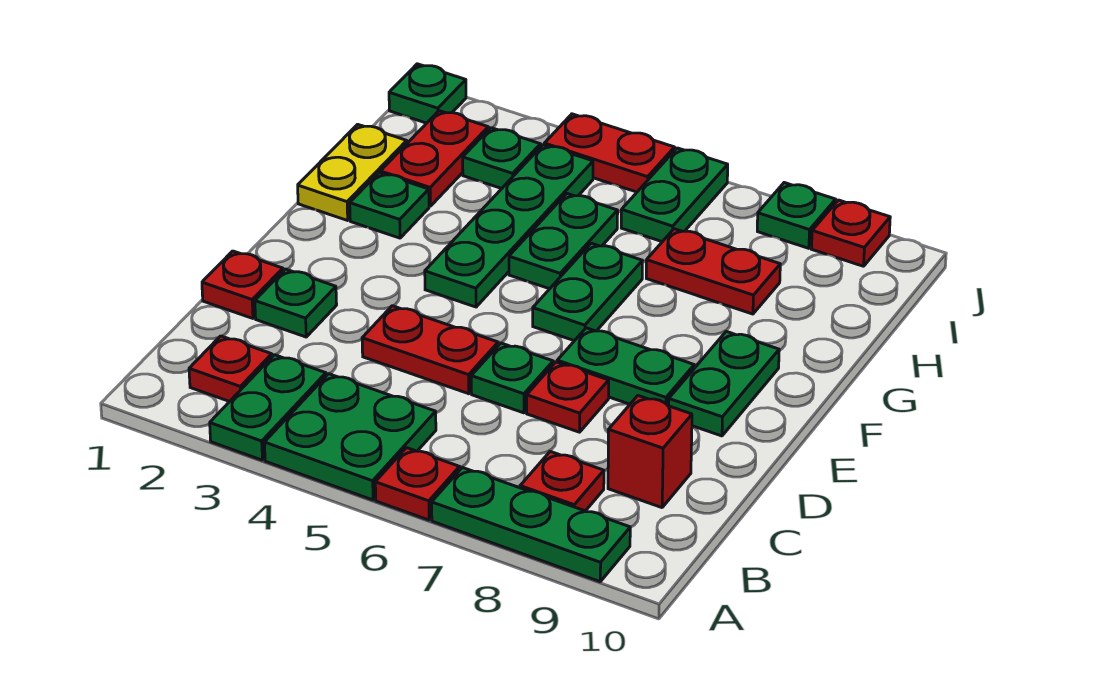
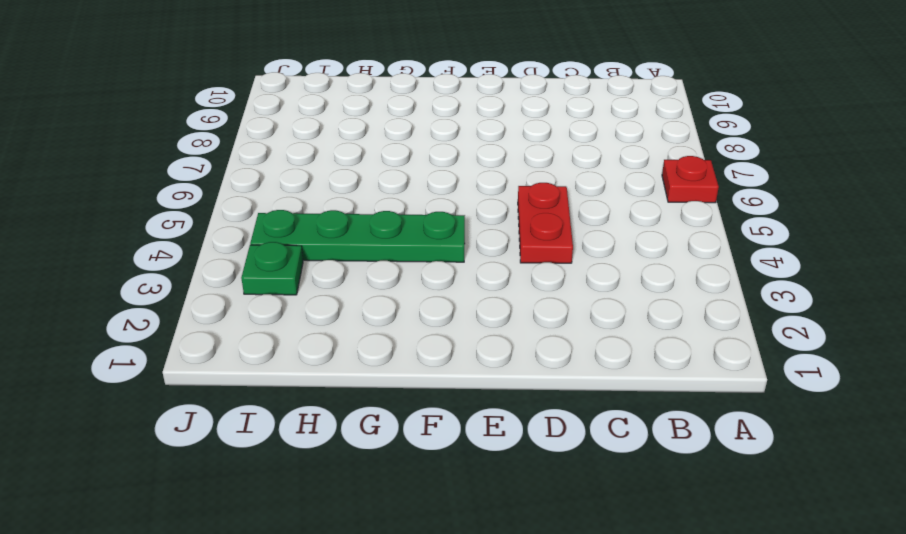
none -> green 1x2 plate [210,355,326,460]
none -> green 2x2 plate [264,374,436,500]
none -> green 1x3 plate [432,467,630,582]

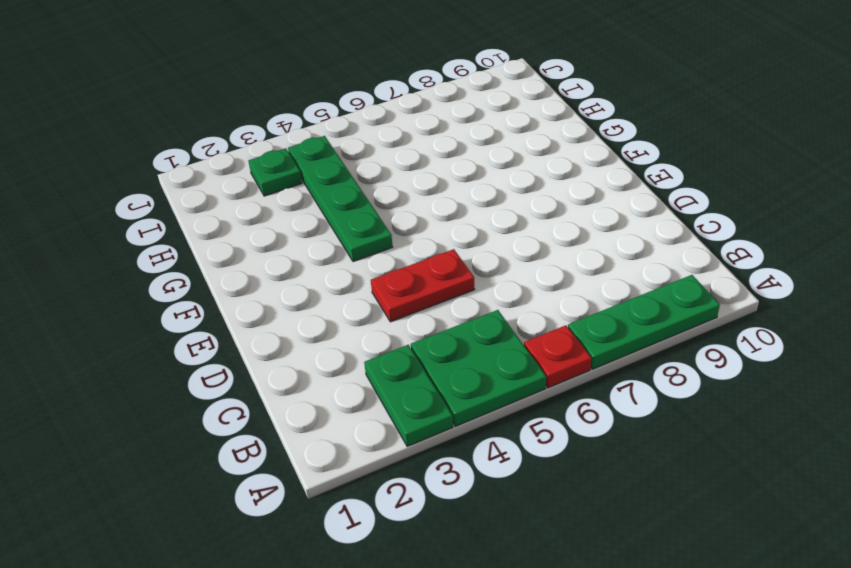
none -> red 1x1 plate [189,336,272,402]
none -> red 1x1 plate [520,451,604,511]
none -> red 1x1 brick [608,396,692,508]

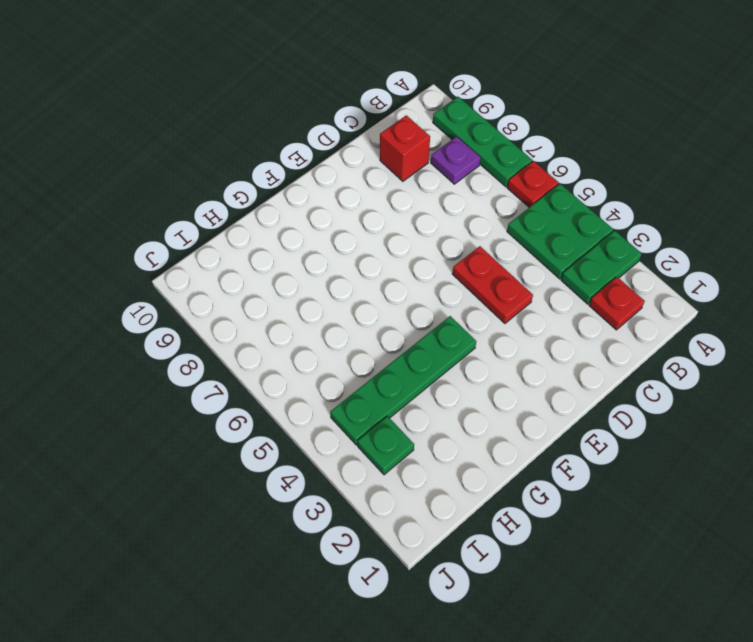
purple 1x1 plate [431,136,481,184] -> red 1x1 plate [520,451,604,511]
none -> red 1x1 plate [202,251,283,318]
none -> green 1x1 plate [255,269,337,337]
none -> green 1x1 plate [471,343,553,413]

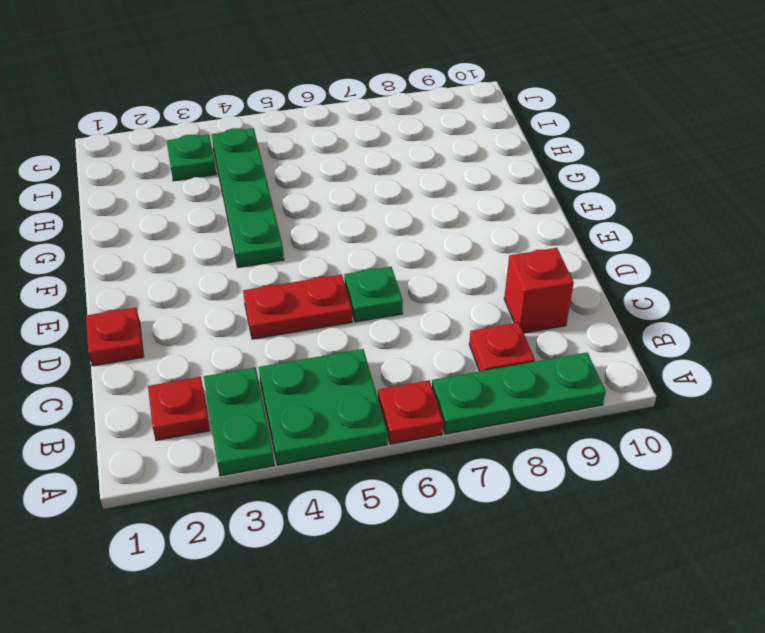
none -> green 1x1 plate [255,269,337,337]
none -> red 1x1 plate [527,362,609,432]
none -> green 1x2 plate [557,328,694,406]

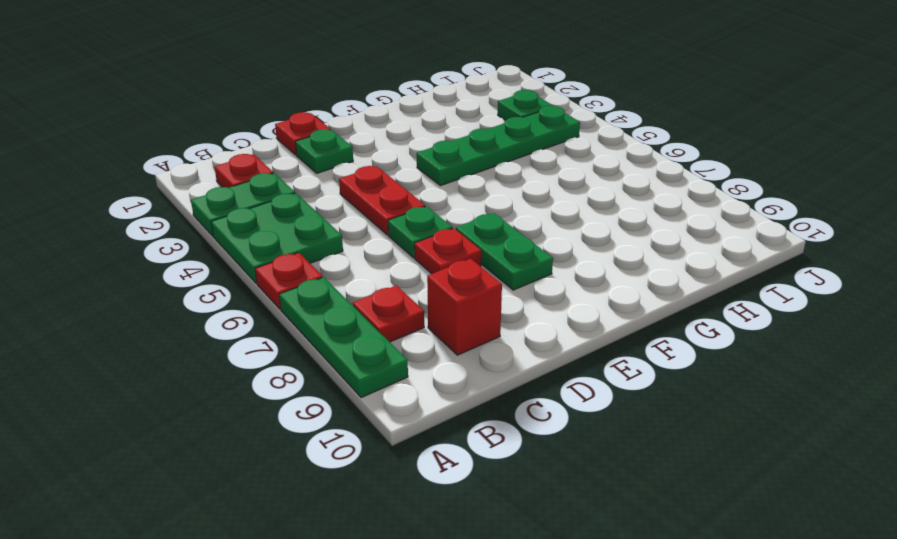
none -> green 1x2 plate [669,331,779,436]
none -> green 1x2 plate [533,243,642,341]
none -> yellow 1x2 plate [298,124,407,220]

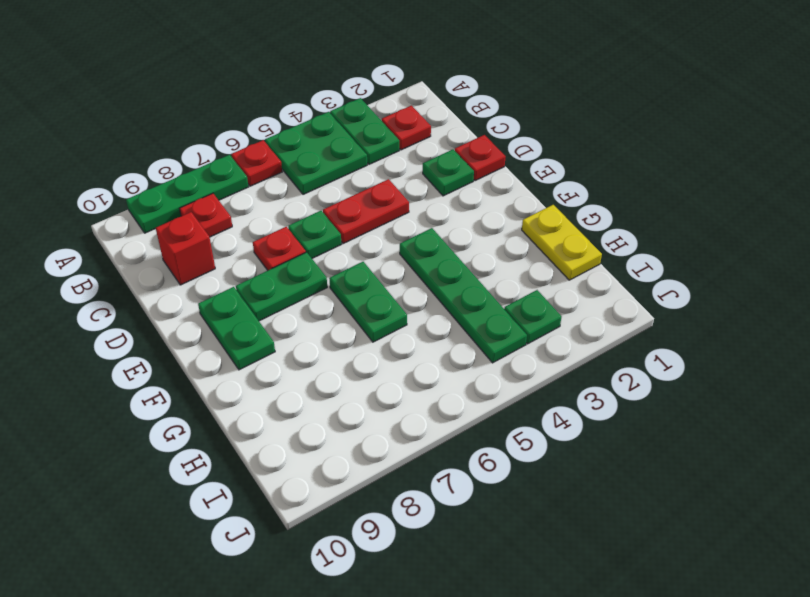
none -> green 1x1 plate [350,173,429,238]
none -> green 1x2 plate [509,194,618,289]
none -> red 1x2 plate [380,111,488,206]

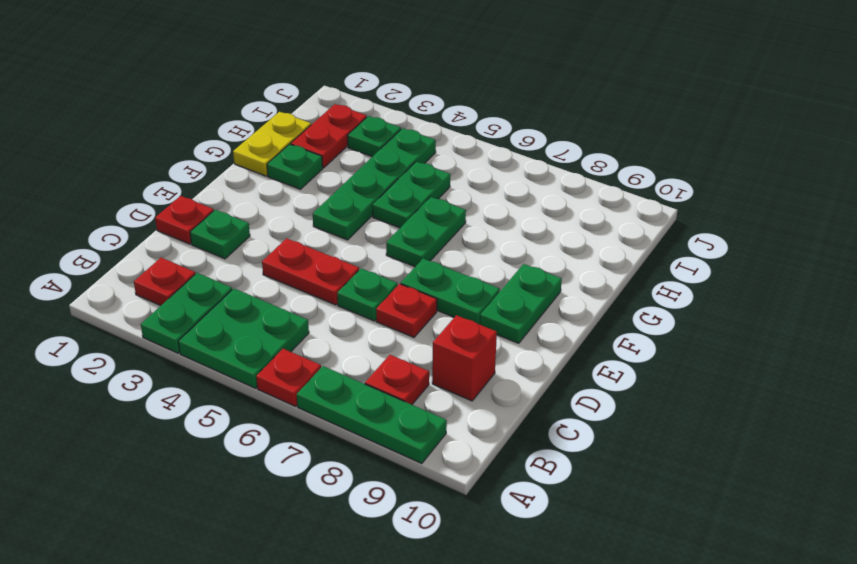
none -> red 1x2 plate [646,229,780,314]
none -> green 1x2 plate [621,148,728,242]
none -> green 1x1 plate [389,64,466,123]

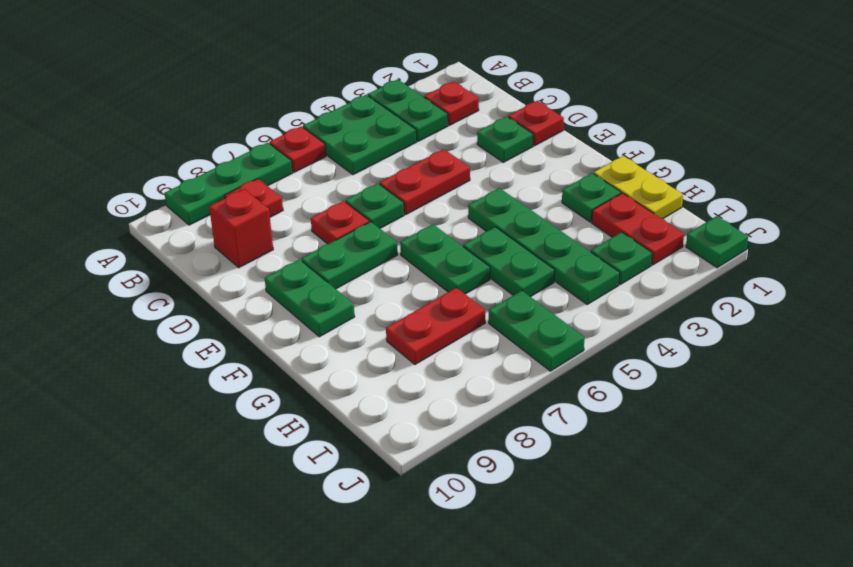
none -> red 1x2 plate [544,114,675,192]
none -> green 1x1 plate [757,183,836,248]
none -> red 1x1 plate [812,200,890,266]

